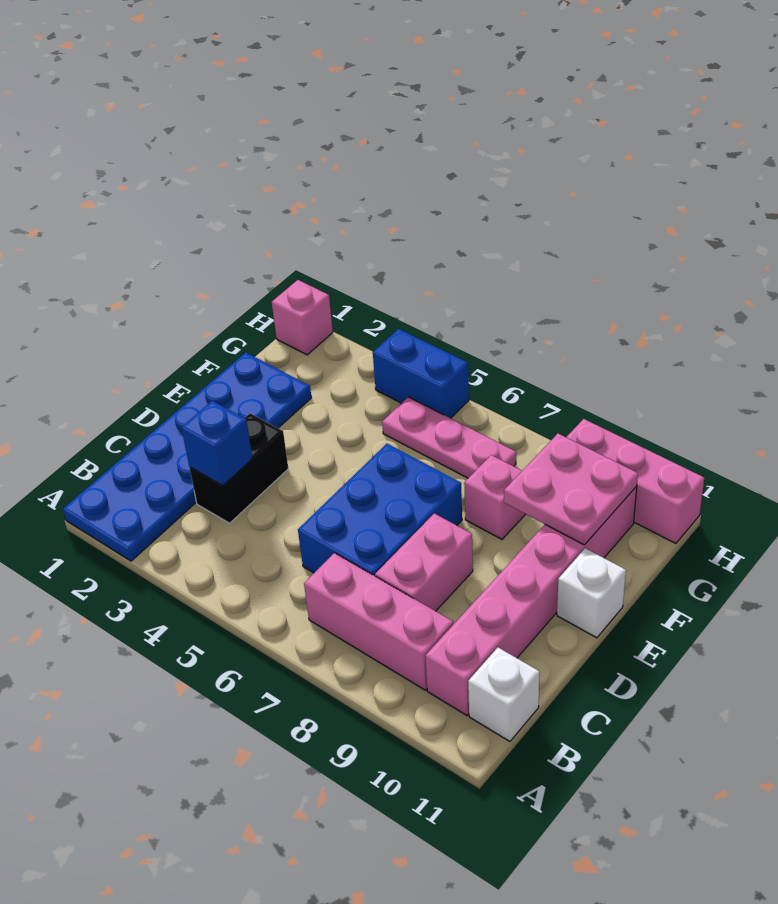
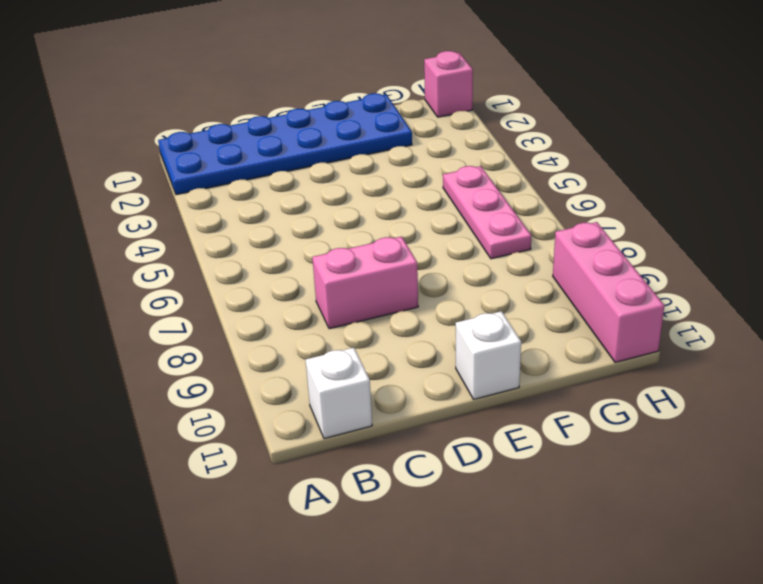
none -> pink 1x3 brick [304,553,453,690]
none -> pink 1x6 brick [425,487,637,715]
none -> black 1x2 brick [189,413,288,523]

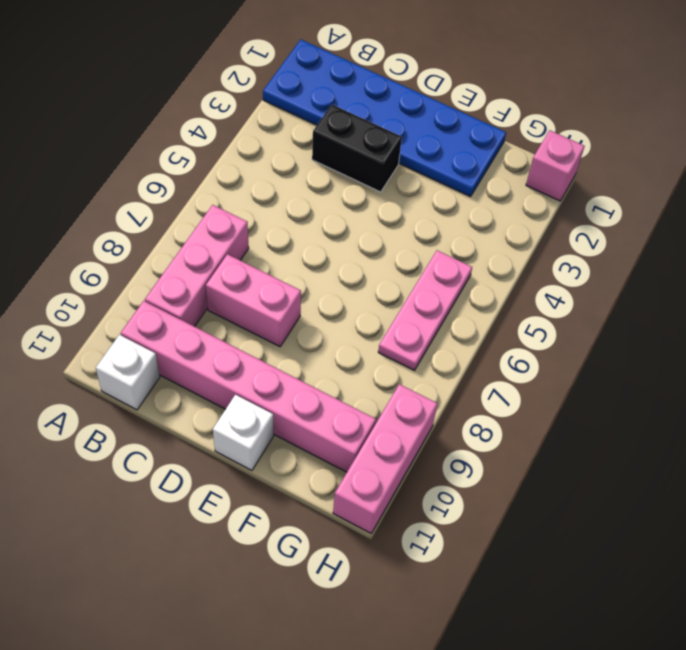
none -> blue 2x3 brick [298,444,462,576]
none -> pink 1x1 brick [464,455,525,539]
none -> blue 1x2 brick [373,329,469,418]

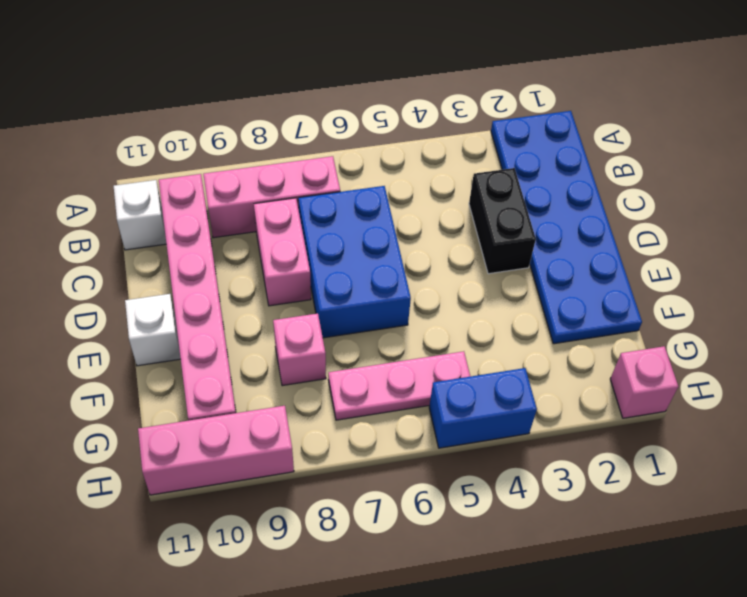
none -> blue 1x1 brick [182,401,253,486]
none -> pink 2x2 plate [504,434,638,545]

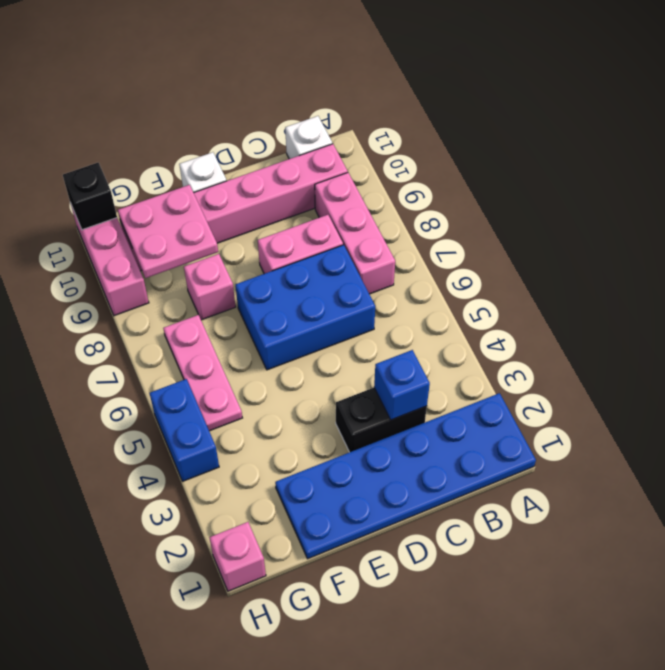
black 1x1 brick [63,163,117,230] -> none

